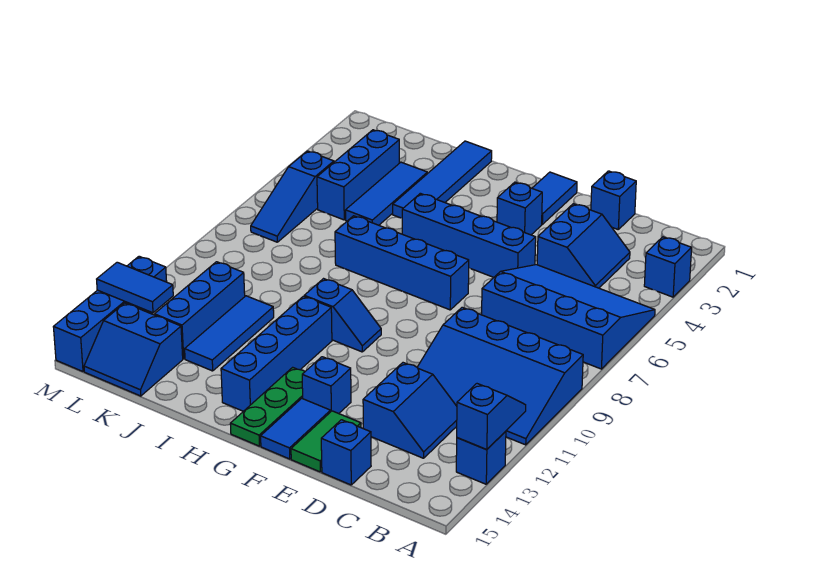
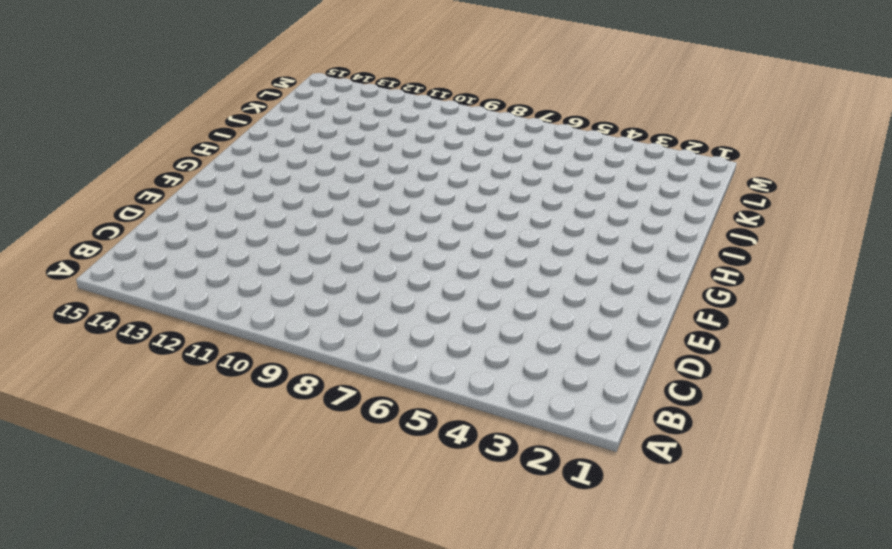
none -> blue 1x1 brick [644,237,692,297]
none -> blue 3x4 slope [482,265,655,369]
none -> blue 3x4 slope [417,307,583,445]

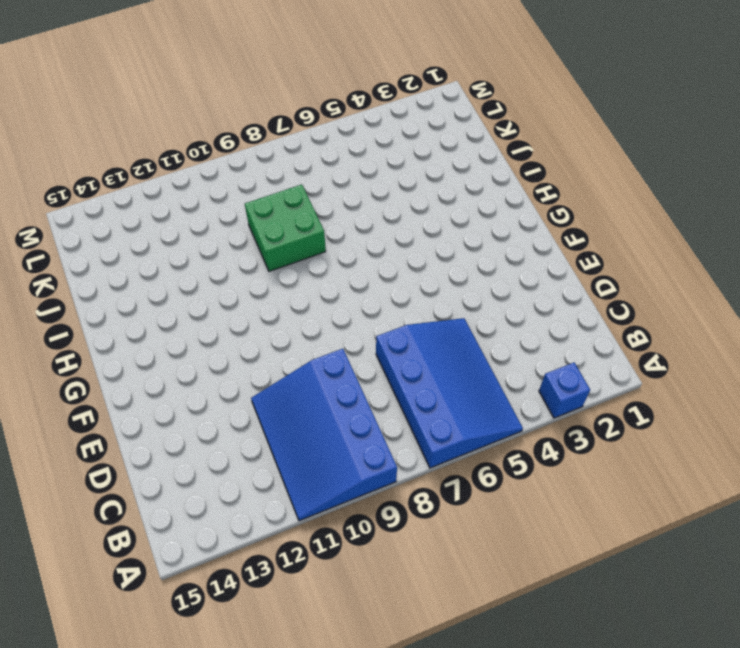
green 2x2 brick [245,185,326,271] -> none
none -> blue 1x1 brick [456,431,506,484]
none -> blue 2x2 slope [537,204,630,288]
none -> blue 2x2 slope [363,363,457,458]

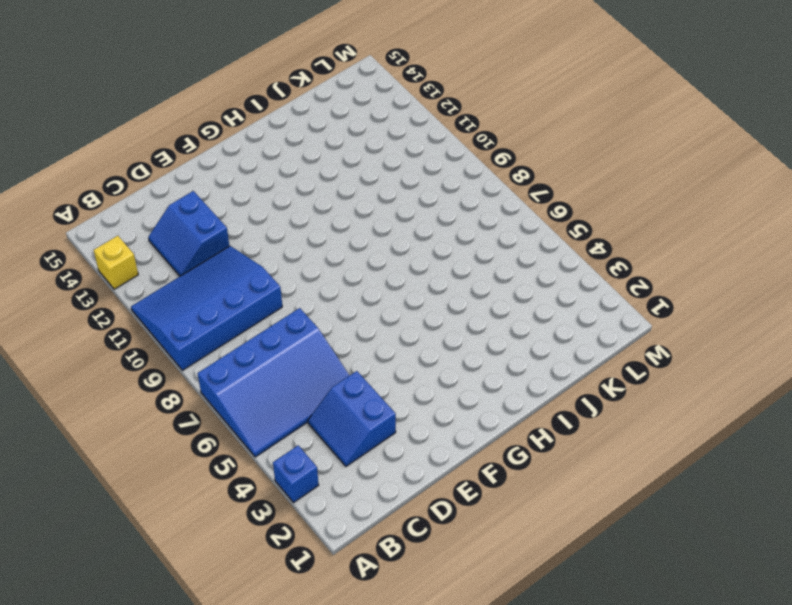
yellow 1x1 brick [94,236,138,289] -> blue 1x1 brick [456,431,506,484]
none -> blue 1x1 brick [591,171,636,229]
none -> blue 1x1 brick [321,420,371,485]
none -> blue 1x4 brick [402,193,536,277]

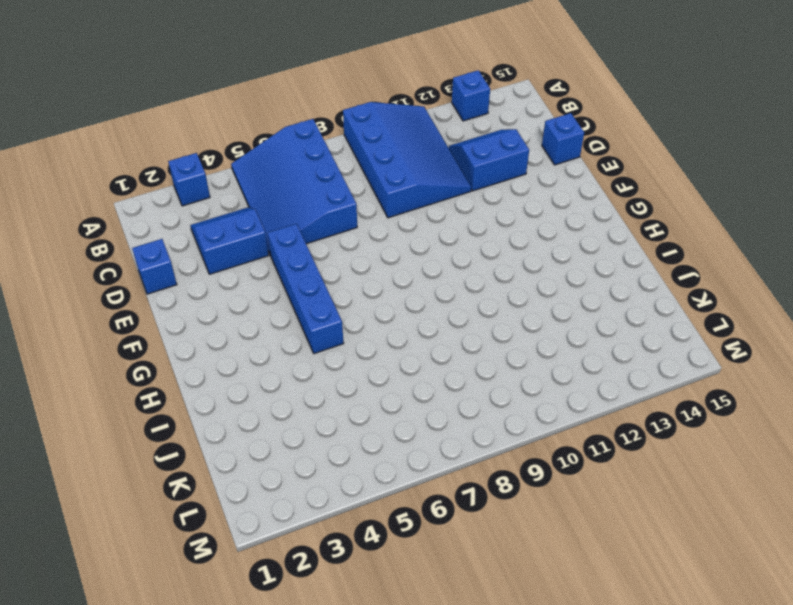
none -> green 1x2 tile [291,411,361,472]
none -> blue 1x2 tile [532,172,577,224]
none -> blue 1x1 brick [497,182,542,235]

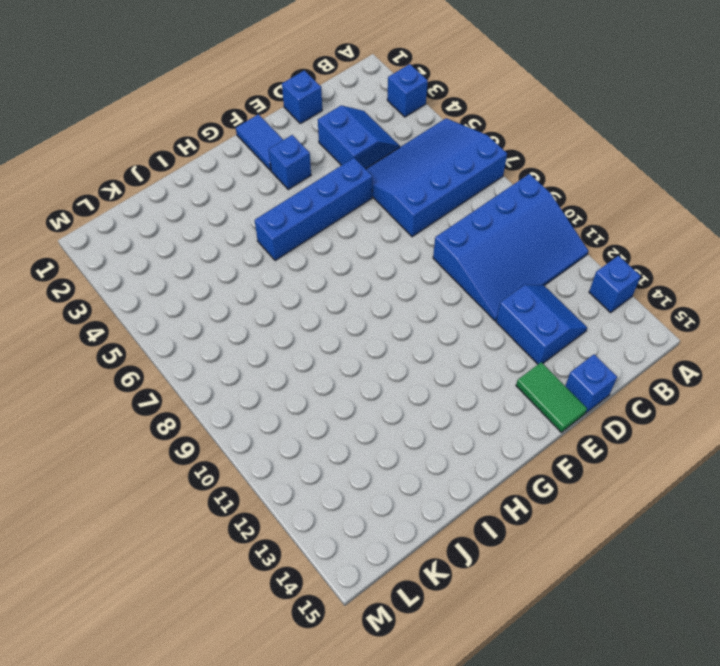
none -> blue 1x4 brick [335,216,469,310]
none -> blue 1x1 brick [302,357,351,414]
none -> blue 1x2 tile [261,398,330,459]

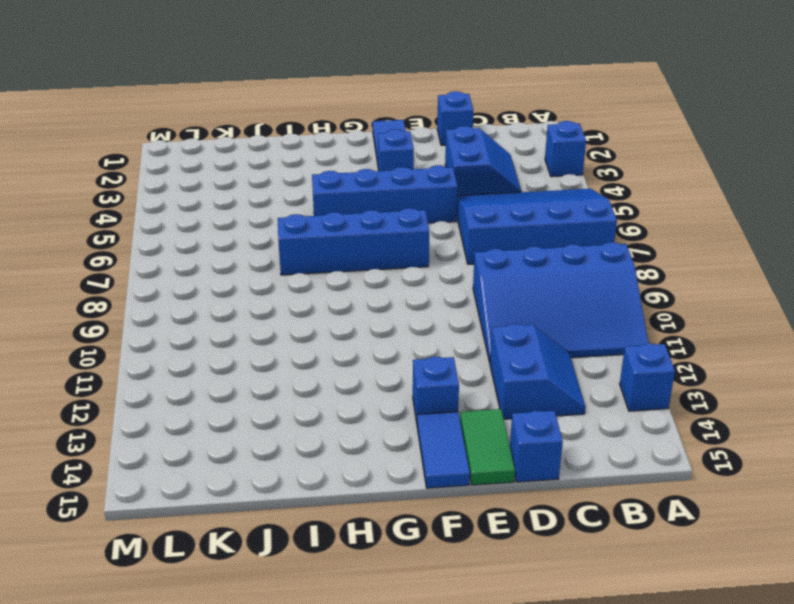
none -> blue 1x2 slope [304,279,381,352]
none -> green 1x3 plate [230,367,305,446]
none -> blue 1x4 brick [221,296,332,411]

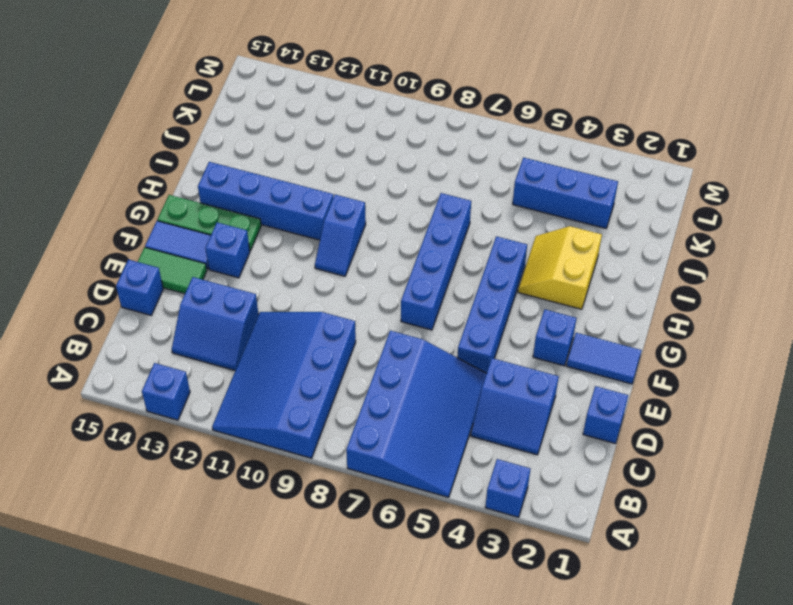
yellow 2x2 slope [518,226,602,309] -> blue 1x4 tile [393,141,492,218]
none -> blue 1x3 tile [346,162,427,225]
none -> blue 1x3 tile [185,296,274,371]
none -> blue 1x3 brick [155,262,245,359]

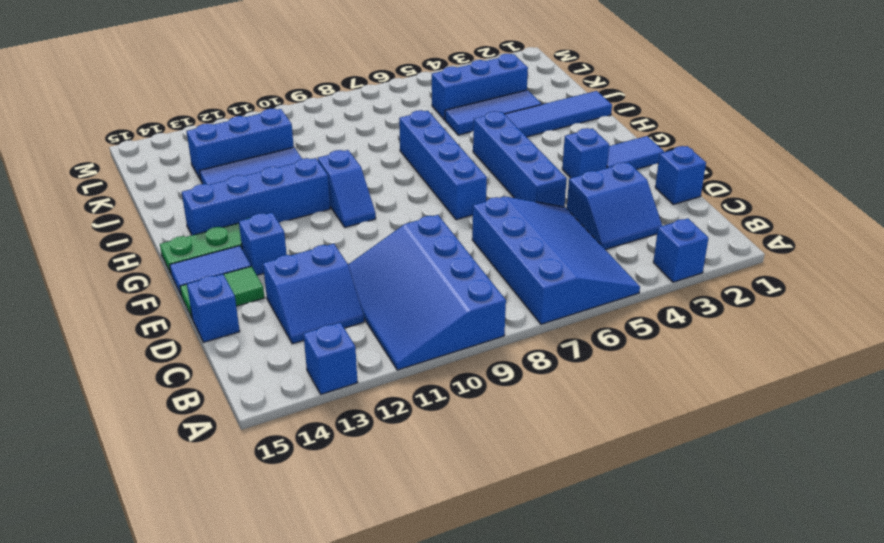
none -> blue 2x2 slope [84,303,183,396]
none -> blue 1x3 slope [251,151,334,242]
none -> blue 1x4 brick [54,256,167,371]

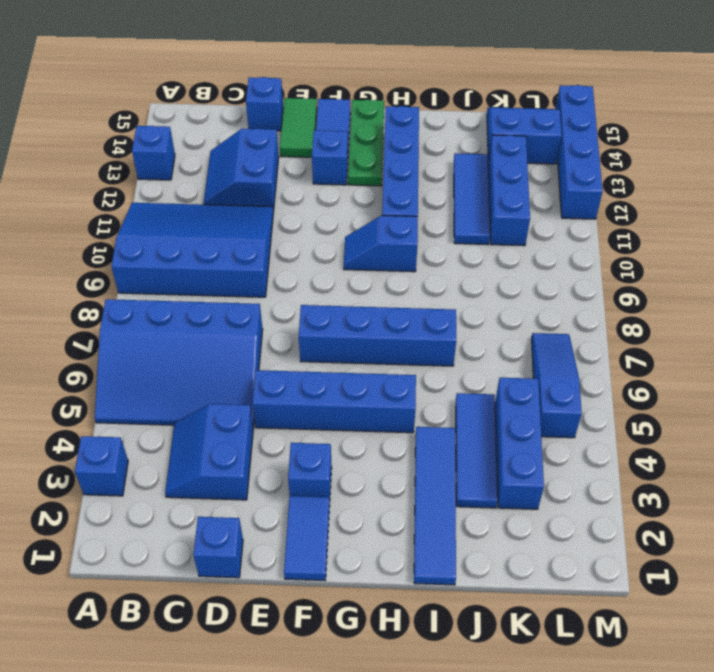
none -> blue 1x2 slope [457,384,526,449]
none -> blue 1x2 tile [97,262,173,313]

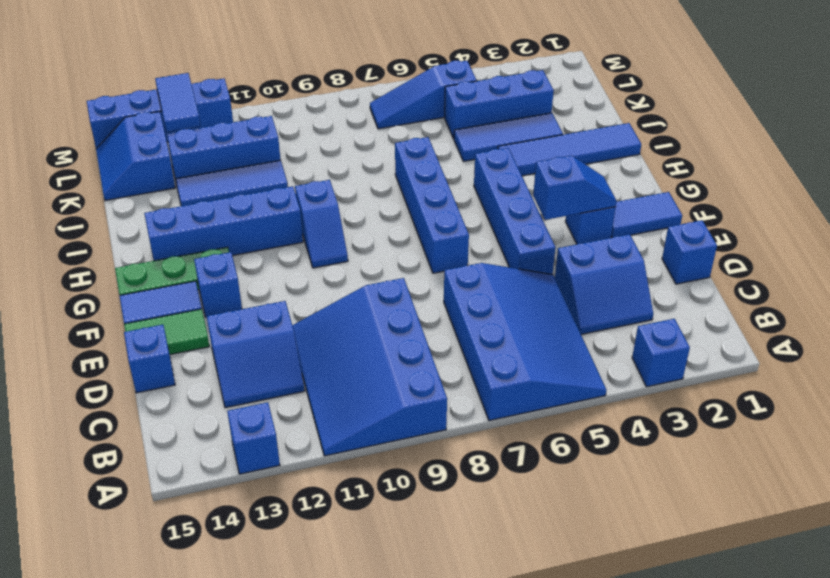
blue 1x2 slope [533,156,616,220] -> blue 1x2 slope moved to [457,384,526,449]

